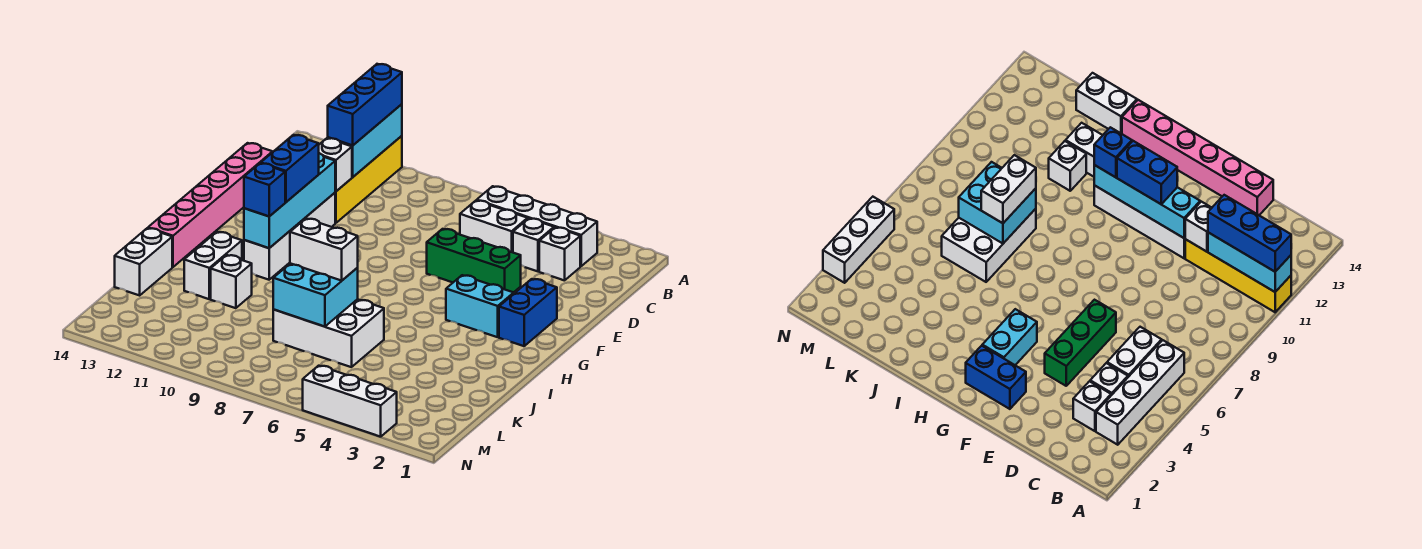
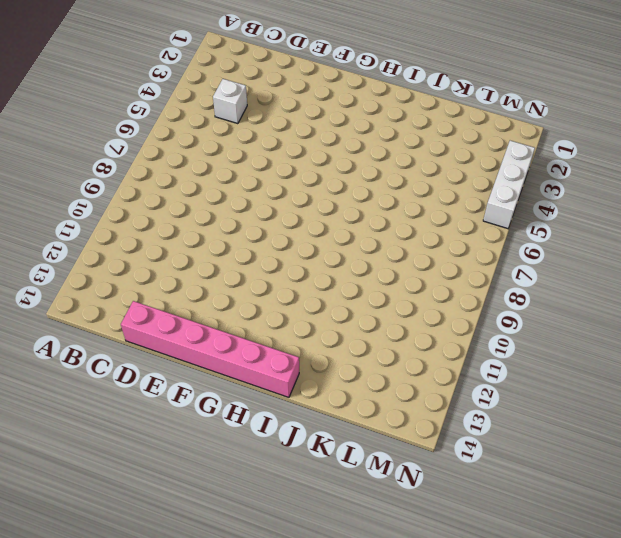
none -> yellow 1x4 brick [335,136,402,223]
none -> white 1x4 brick [477,186,597,266]
none -> white 1x1 brick [539,227,580,281]

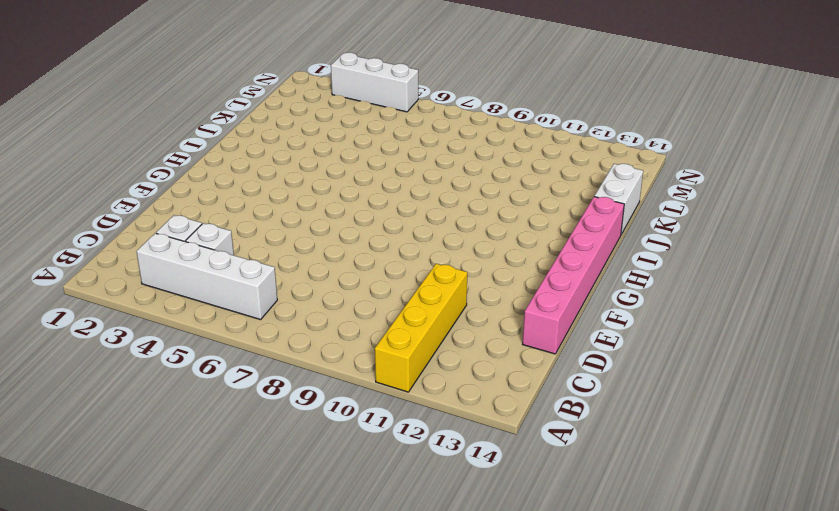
none -> white 1x2 brick [460,200,528,252]
none -> green 1x3 brick [427,229,521,292]
none -> white 1x4 brick [244,193,335,280]

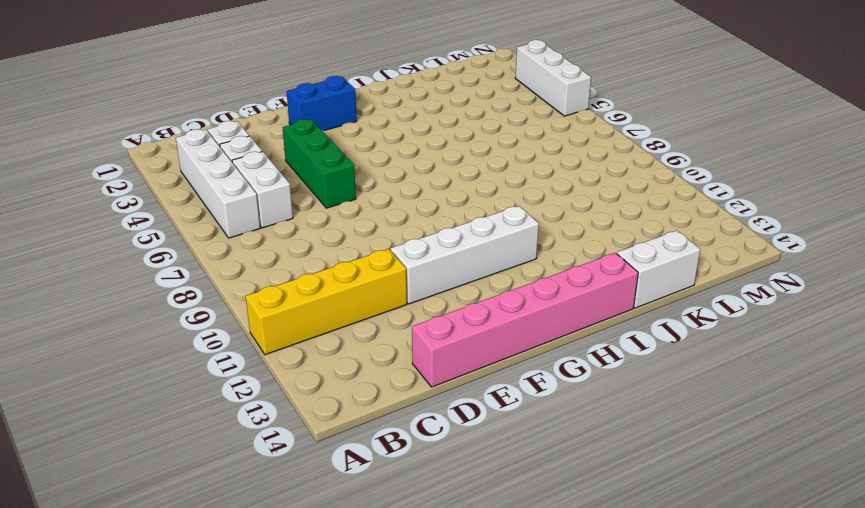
none -> cyan 1x2 brick [446,275,514,337]
none -> white 1x2 brick [184,232,242,299]
none -> white 2x3 brick [273,299,384,367]

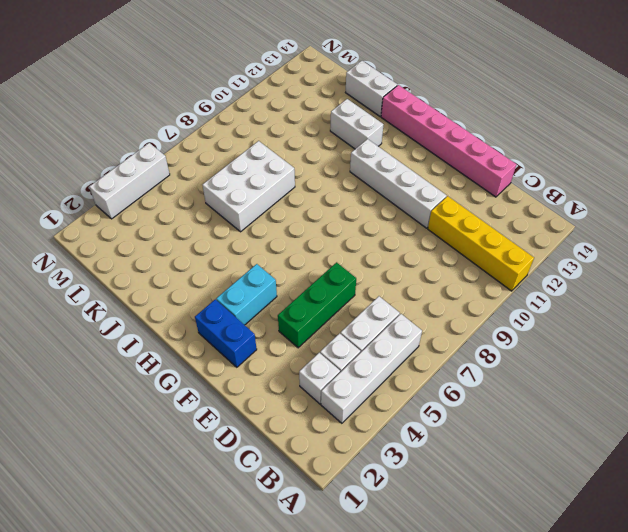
none -> white 1x1 brick [211,255,252,308]
none -> cyan 1x3 brick [328,104,402,177]
none -> white 1x1 brick [319,138,352,191]

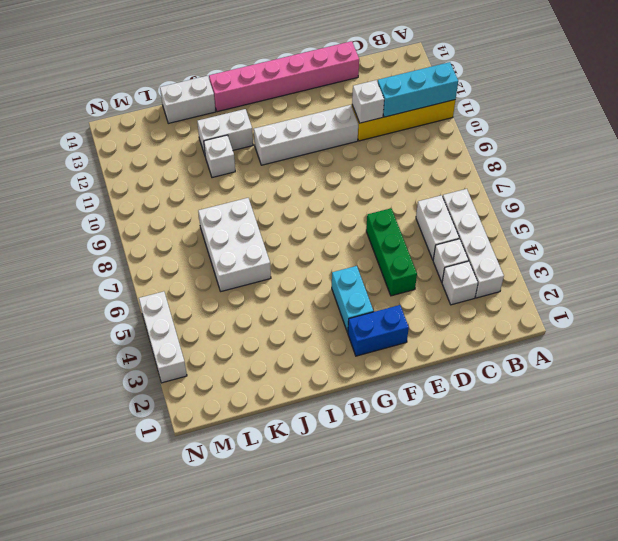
none -> cyan 1x4 brick [244,153,336,248]
none -> cyan 2x2 brick [273,263,358,327]
none -> blue 1x3 brick [328,64,402,145]

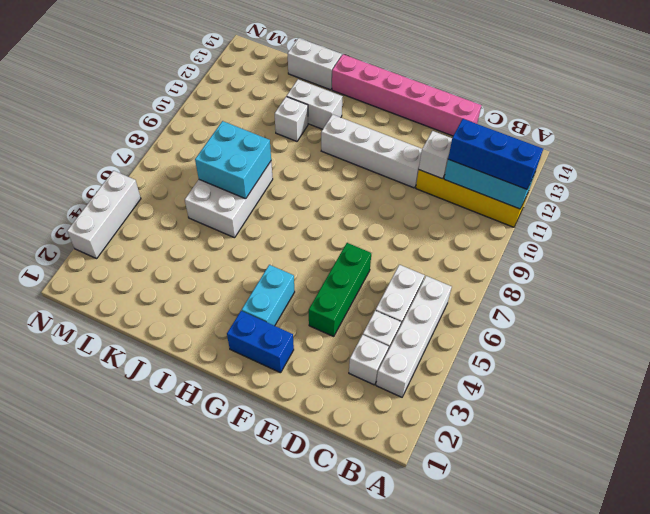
none -> cyan 1x4 brick [244,153,336,248]
none -> blue 1x2 brick [261,135,319,202]
none -> blue 1x1 brick [244,163,285,216]

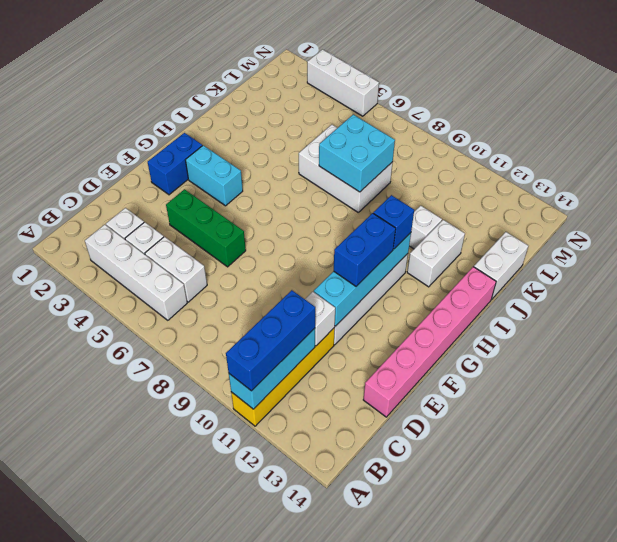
none -> white 1x2 brick [290,219,358,281]

